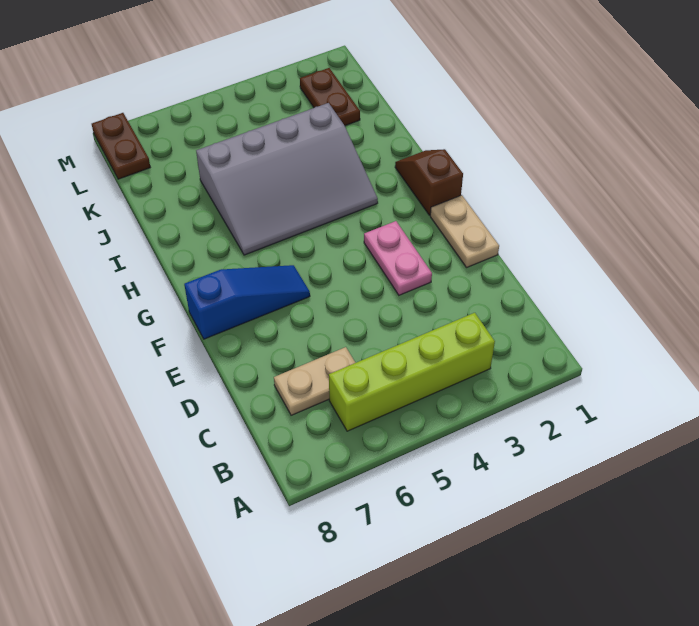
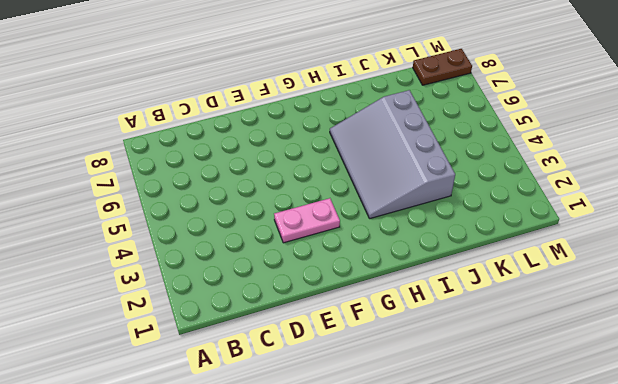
none -> lime 1x4 brick [329,313,495,431]
none -> tan 1x2 plate [274,347,355,415]

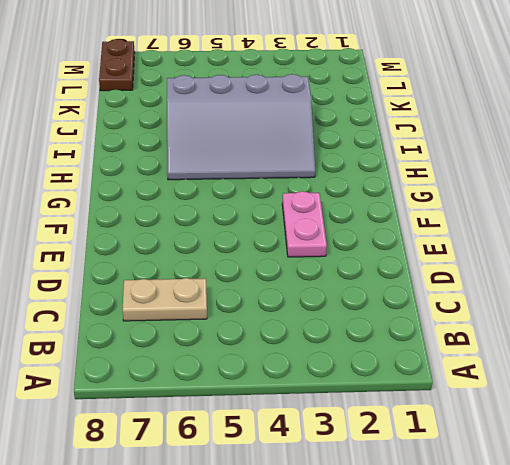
none -> lime 1x4 brick [329,313,495,431]
none -> tan 1x2 plate [430,195,499,267]

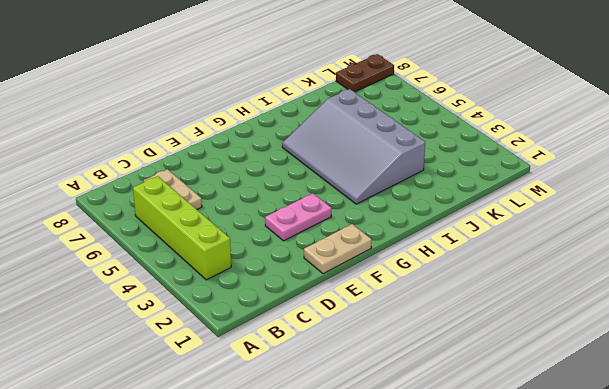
none -> blue 1x3 slope [184,265,310,339]
none -> brown 1x2 slope [395,149,463,215]

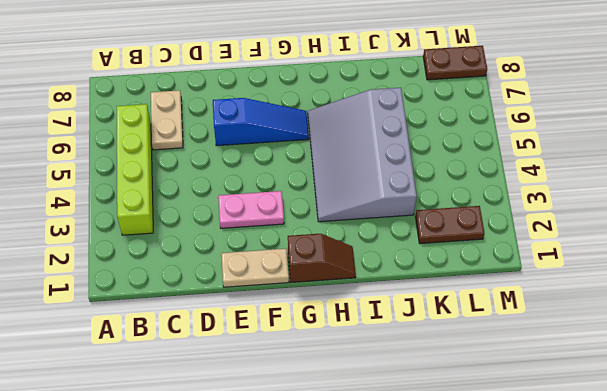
blue 1x3 slope [213,98,309,146] -> blue 1x3 slope turned to [184,265,310,339]

